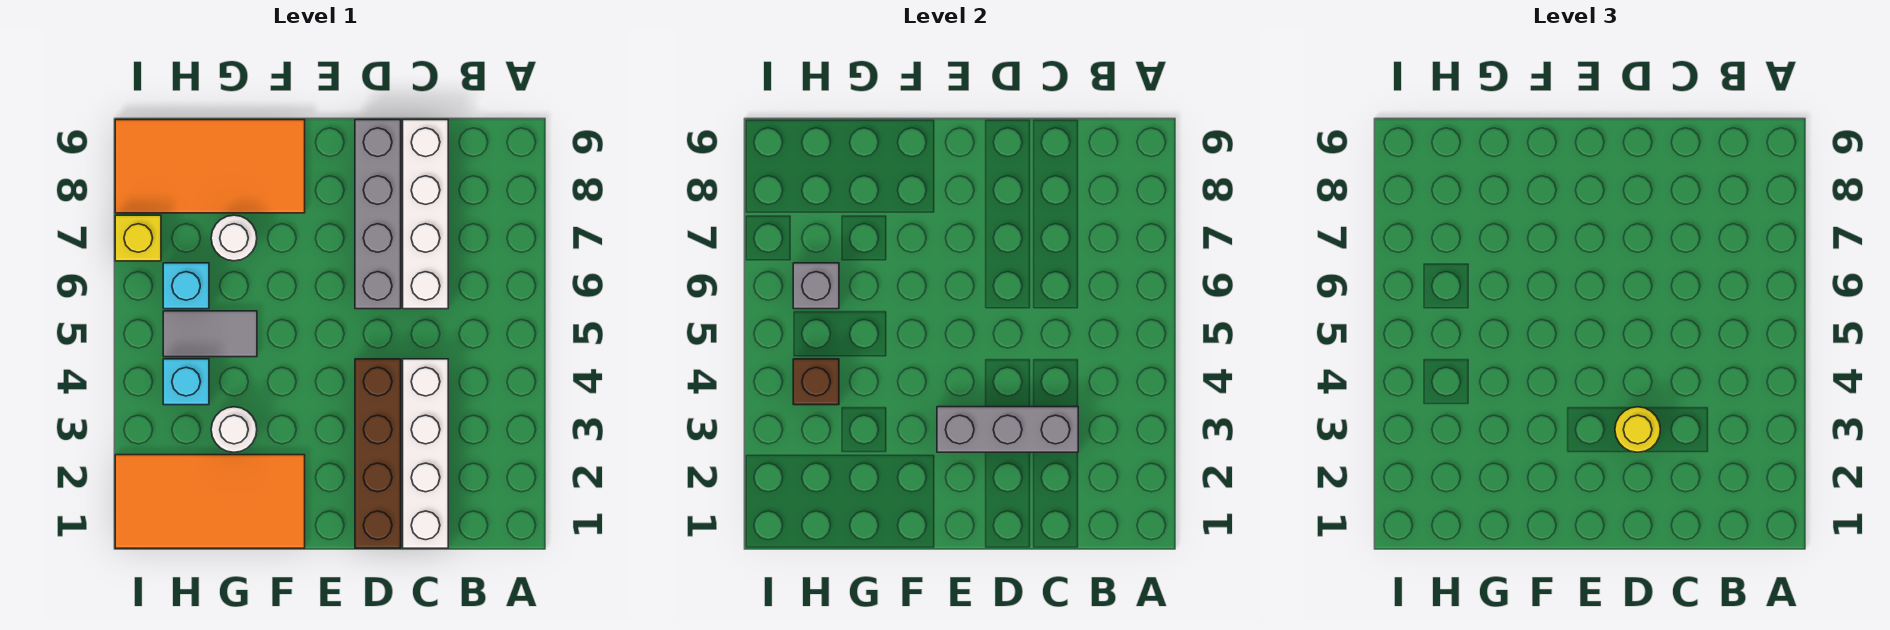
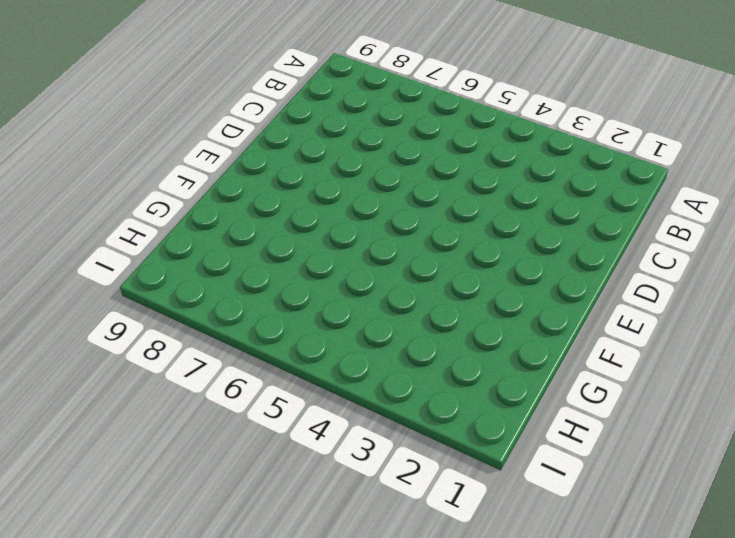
none -> white 1x4 brick [403,359,448,548]
none -> white 1x4 brick [403,120,448,309]
none -> brown 1x4 brick [355,359,401,548]

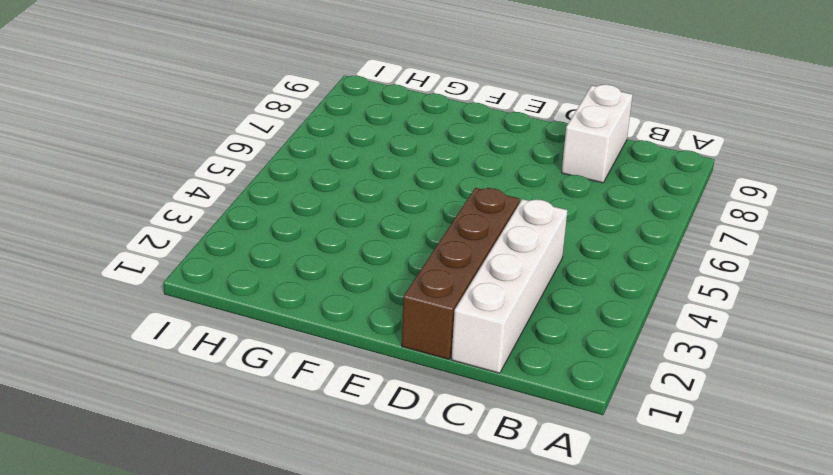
white 1x2 brick [562,85,633,183] -> white 1x4 brick [403,120,448,309]
none -> grey 1x4 brick [355,120,401,309]
none -> orange 2x4 tile [115,455,305,548]
none -> orange 2x4 tile [115,120,305,213]

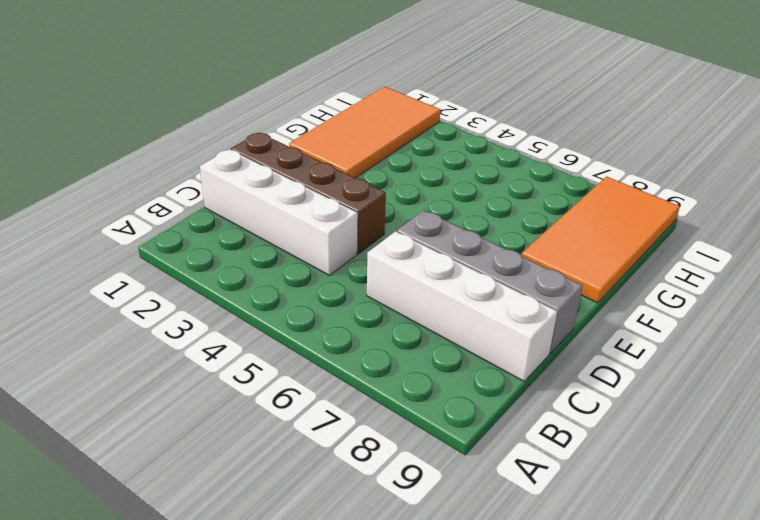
none -> white 1x1 round brick [211,407,257,452]
none -> grey 1x2 tile [163,311,257,357]
none -> white 1x1 round brick [211,215,257,261]

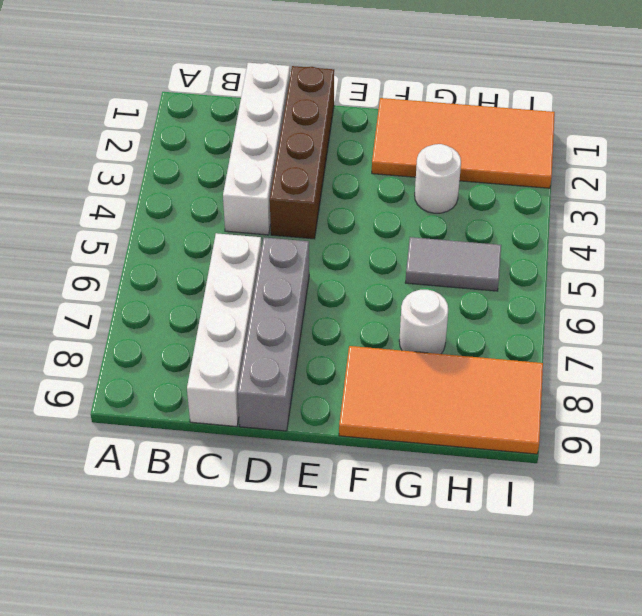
none -> cyan 1x1 brick [163,359,209,405]
none -> cyan 1x1 brick [163,263,209,309]
none -> yellow 1x1 brick [115,215,161,261]

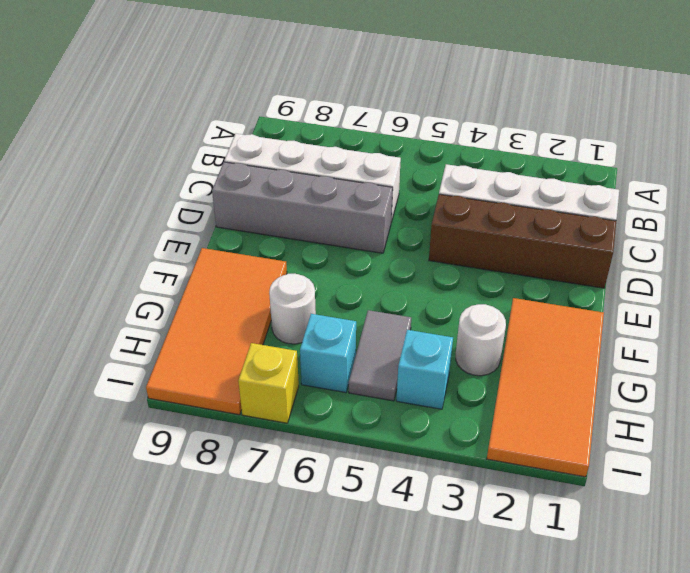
none -> grey 1x3 brick [937,407,1078,452]
none -> brown 1x1 brick [793,359,839,405]
none -> grey 1x1 brick [793,263,839,309]

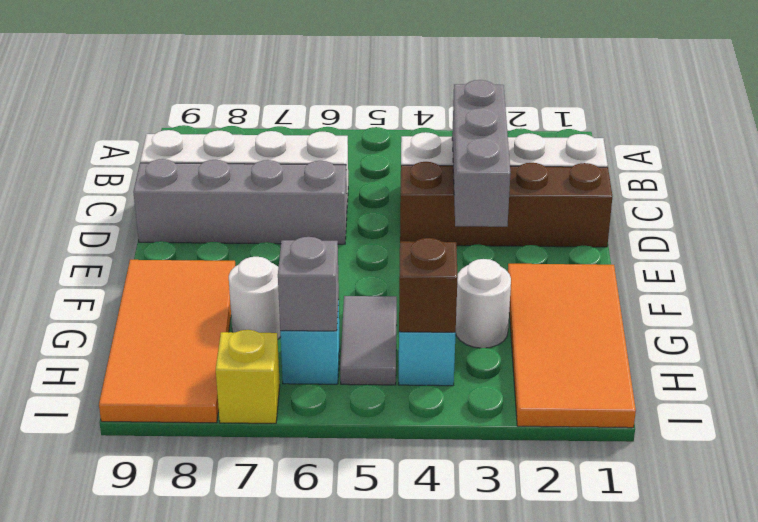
none -> yellow 1x1 round brick [1615,407,1660,452]

